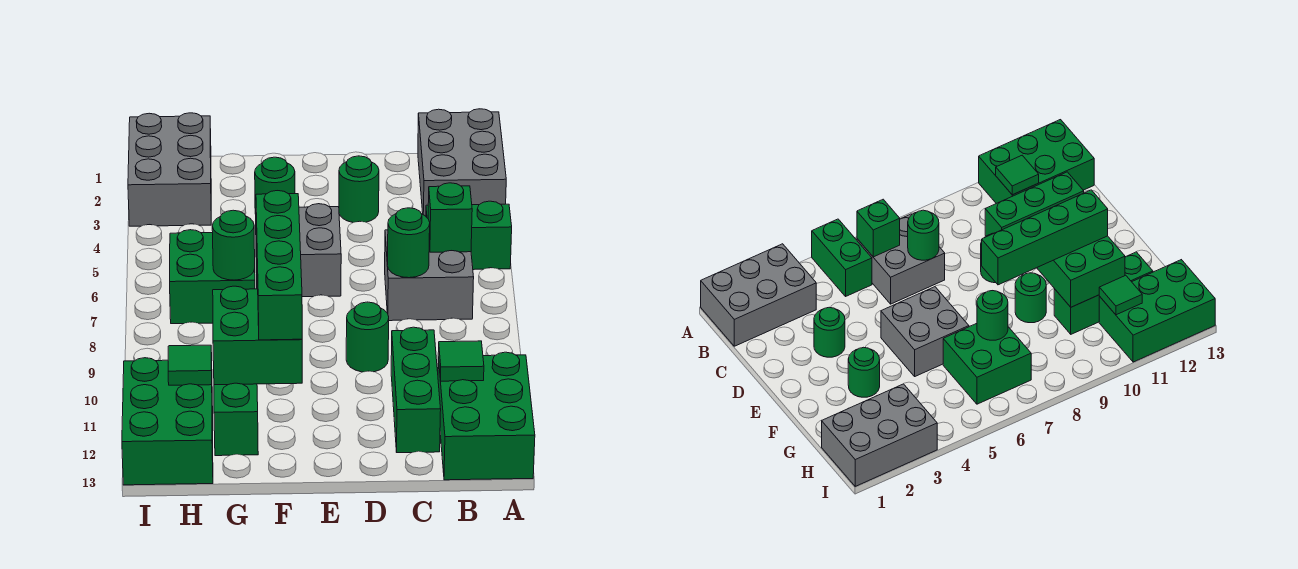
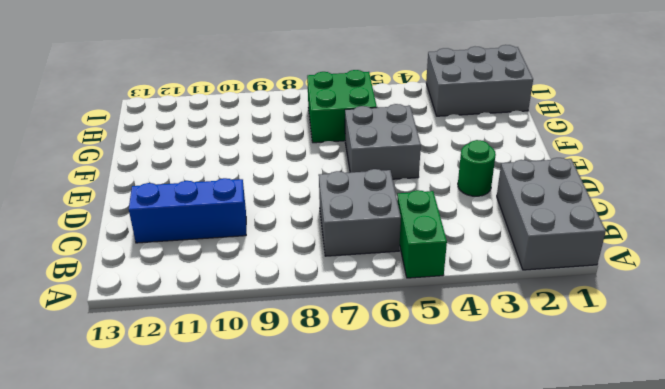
grey 2x3 brick [497,158,606,270] -> grey 2x3 brick turned to [418,109,506,216]
blue 1x3 brick [129,178,246,243] -> green 1x3 brick [391,327,441,453]
none -> green 2x3 brick [438,352,535,480]
none -> green 1x1 round brick [346,302,389,372]
none -> green 1x1 round brick [255,157,295,214]

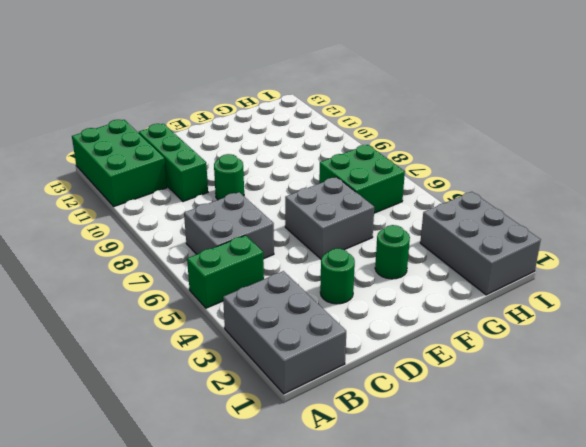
none -> green 1x1 round brick [1015,273,1046,323]
none -> green 1x3 brick [214,383,258,456]
none -> green 2x3 brick [122,358,213,485]

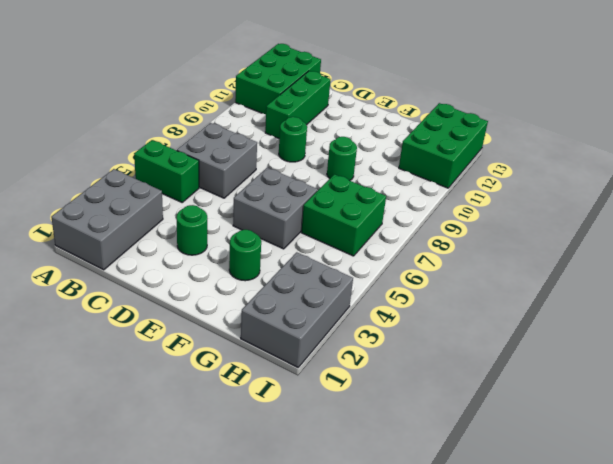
none -> green 1x3 brick [214,383,258,456]
none -> green 1x1 brick [428,183,472,252]
none -> green 1x1 tile [438,341,484,381]

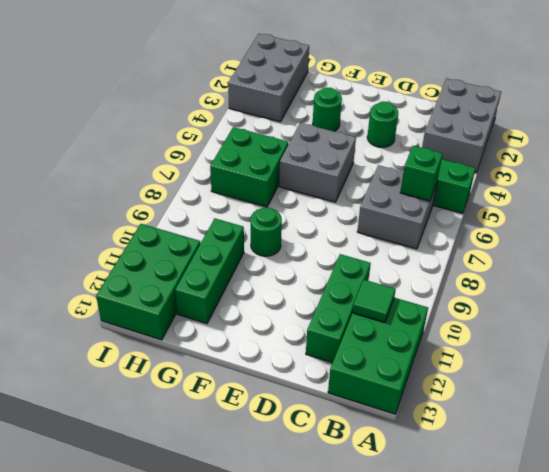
none -> green 1x1 round brick [346,302,389,372]
none -> green 1x1 round brick [387,208,430,278]
none -> green 2x2 brick [213,286,302,385]

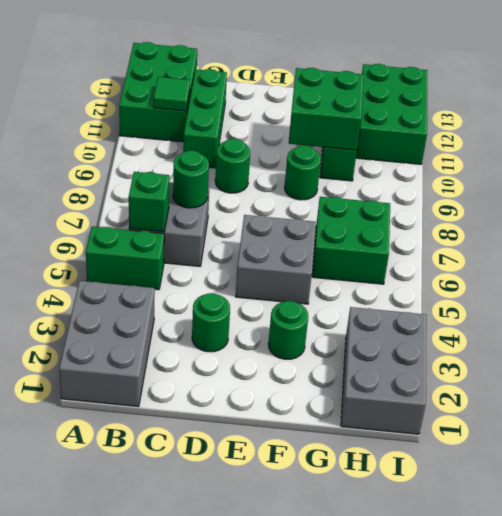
none -> green 1x1 round brick [212,210,255,280]
none -> green 1x1 tile [168,345,212,385]
none -> green 1x4 brick [256,191,302,340]

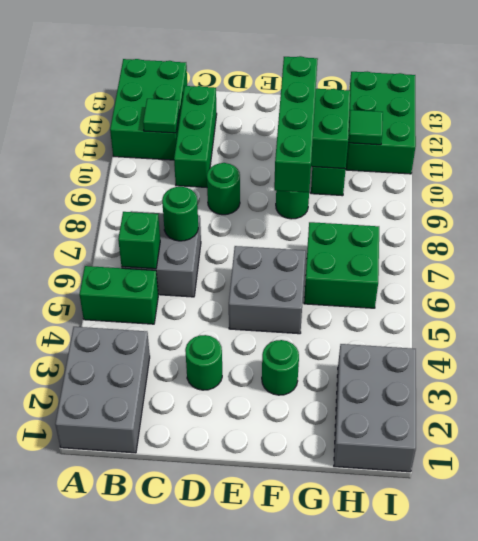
none -> green 1x1 round brick [212,210,255,280]

